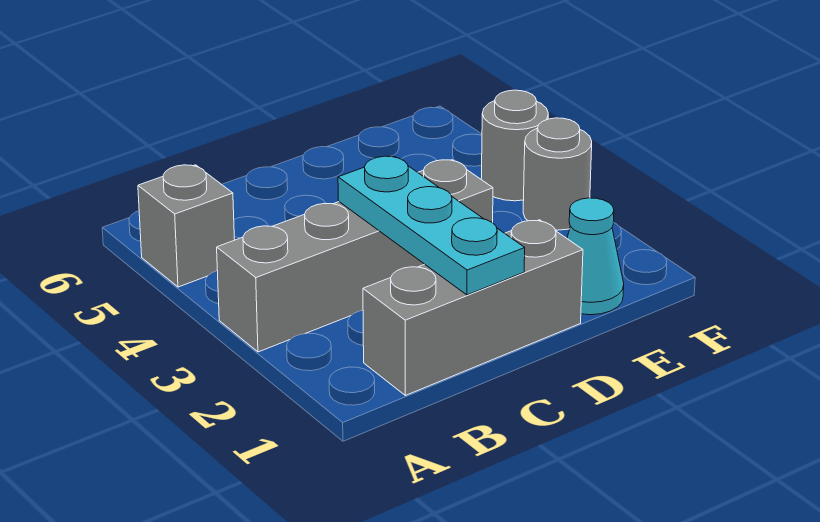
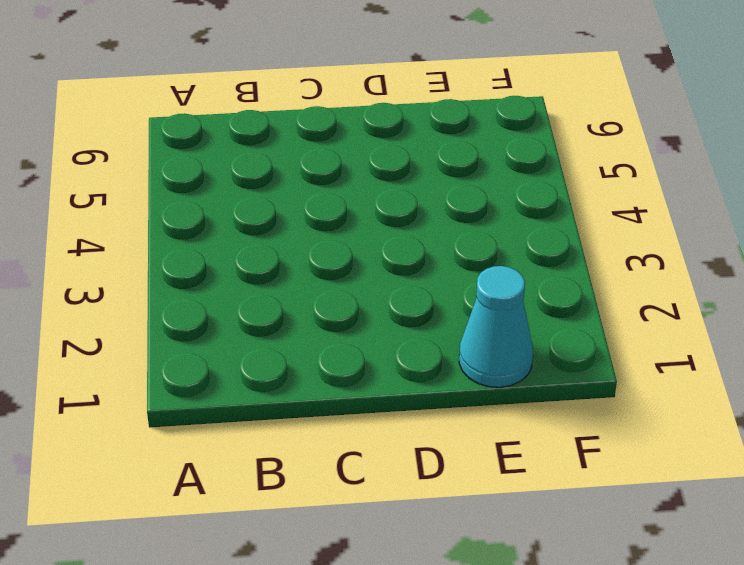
none -> grey 1x4 brick [217,160,493,352]
none -> grey 1x1 brick [138,165,235,287]

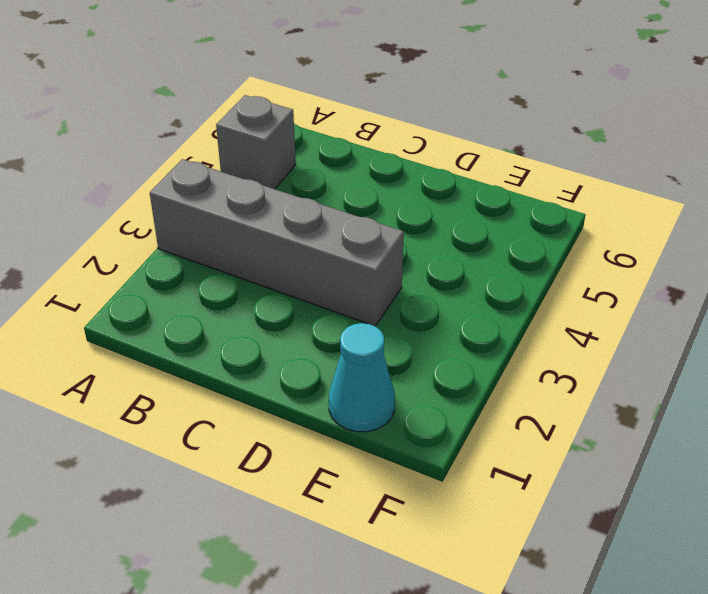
none -> grey 1x3 brick [363,220,583,395]
none -> grey 1x1 round brick [523,118,592,230]

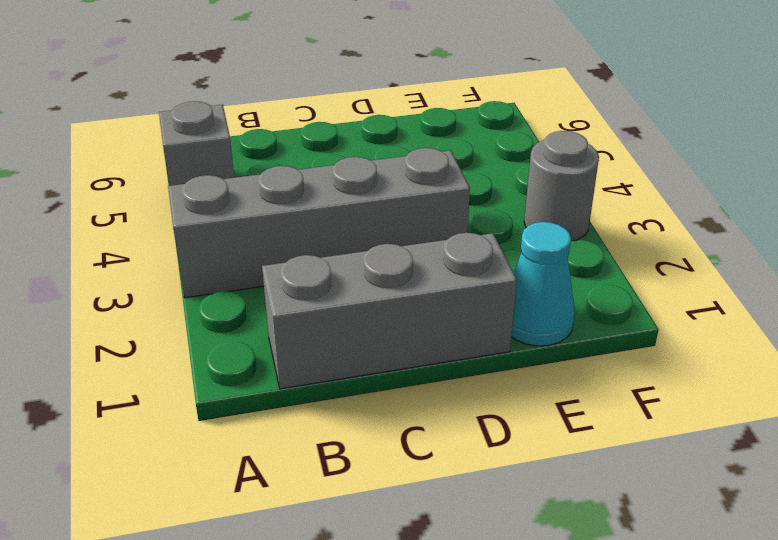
none -> grey 1x1 round brick [481,90,548,201]
none -> cyan 1x3 plate [338,156,525,295]

